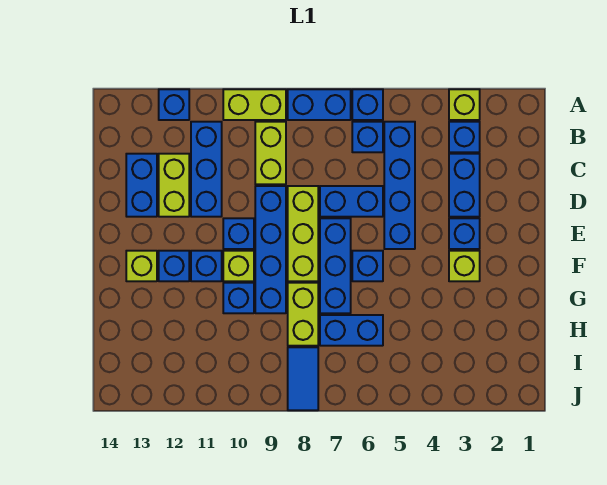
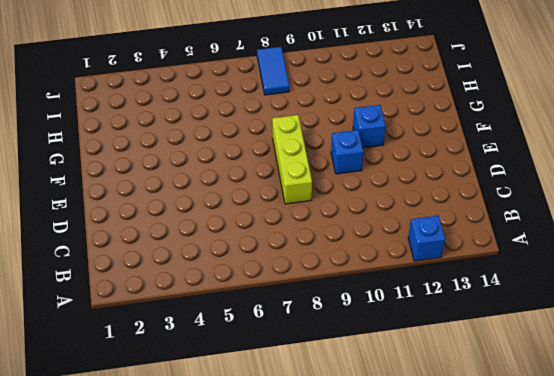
none -> lime 1x1 brick [449,89,480,120]
none -> blue 1x1 brick [352,89,383,120]
none -> blue 1x2 brick [288,89,351,120]

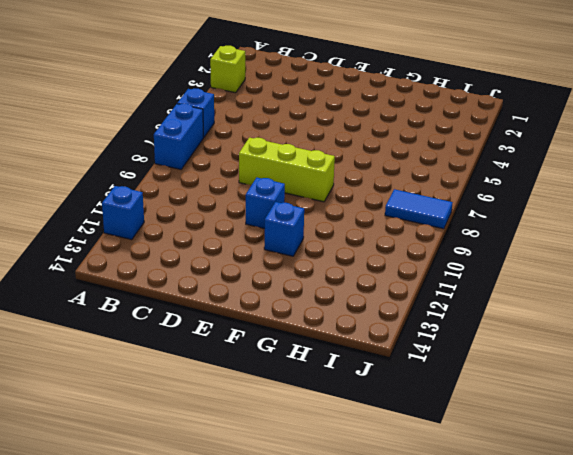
none -> lime 1x2 brick [223,89,286,120]
none -> blue 1x1 brick [449,122,480,152]
none -> blue 1x4 brick [384,122,415,249]

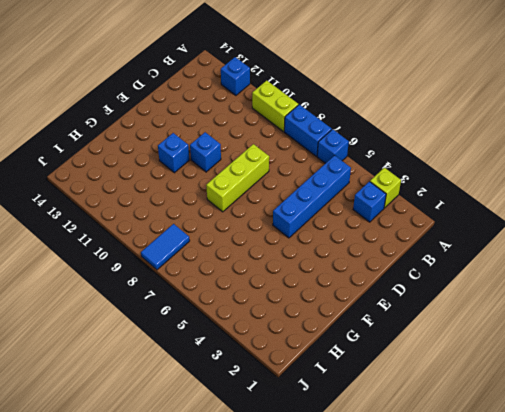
none -> blue 1x1 brick [352,122,383,152]
none -> lime 1x2 brick [255,122,286,184]
none -> blue 1x3 brick [191,122,222,217]

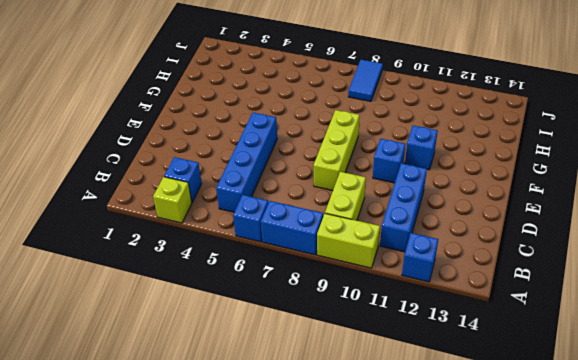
none -> blue 1x1 brick [352,122,383,152]
none -> blue 1x2 brick [449,154,480,217]
none -> lime 1x2 brick [159,154,189,217]

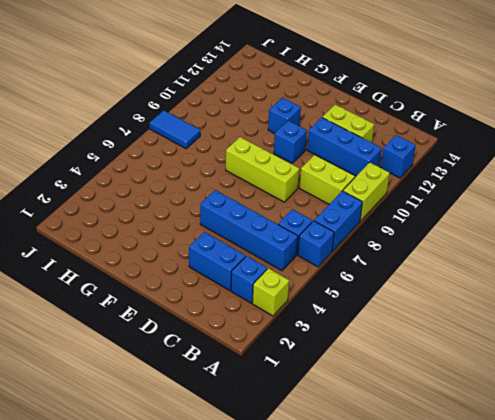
none -> blue 1x2 brick [126,154,157,217]
none -> blue 1x2 brick [320,186,383,217]
none -> blue 1x4 brick [255,186,286,313]

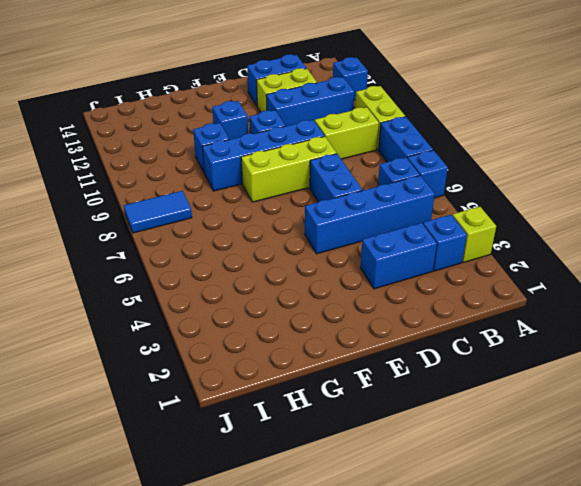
none -> blue 1x1 brick [449,218,480,249]
none -> blue 1x3 brick [320,218,351,313]
none -> lime 1x1 brick [449,251,480,281]

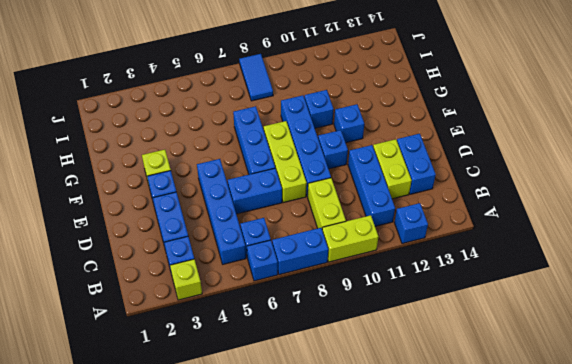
none -> blue 1x1 brick [352,251,383,281]
none -> lime 1x1 brick [223,251,254,281]
none -> blue 1x1 brick [159,251,189,281]

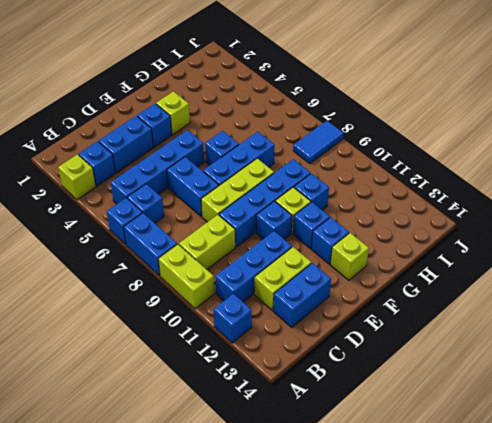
none -> lime 1x2 brick [288,283,318,346]
none -> blue 1x2 brick [320,315,383,346]

